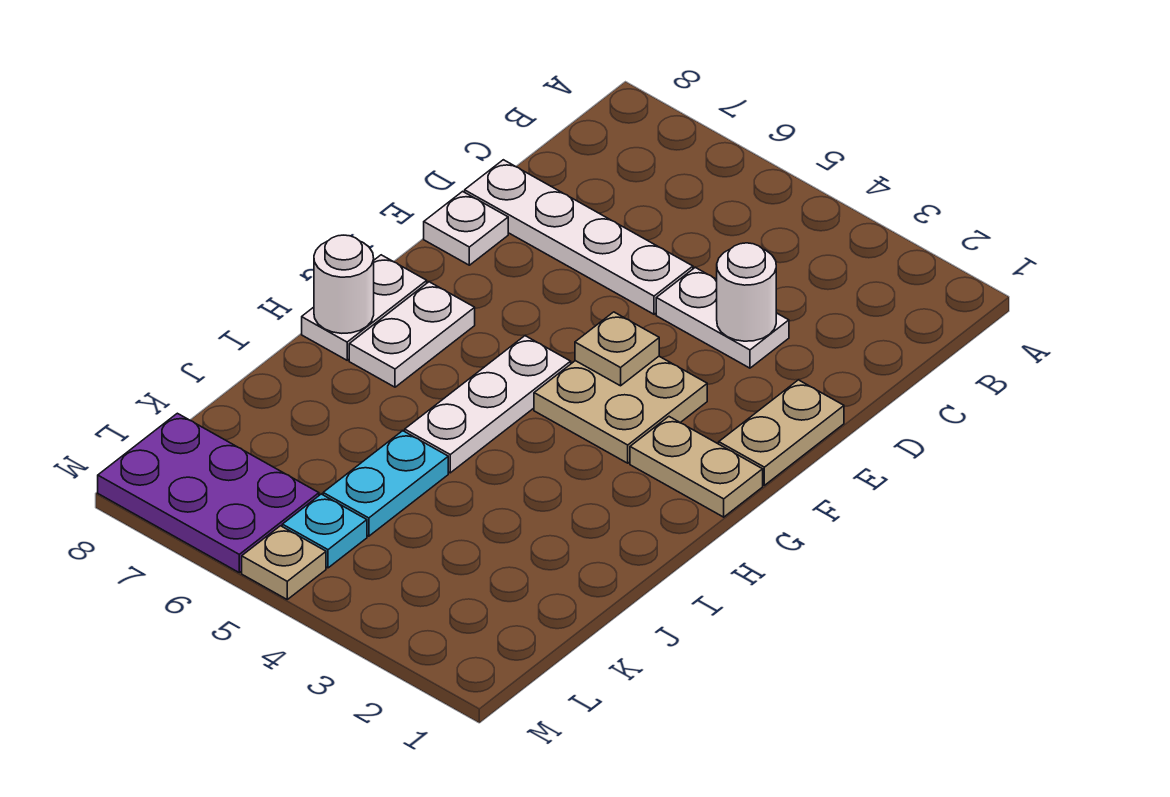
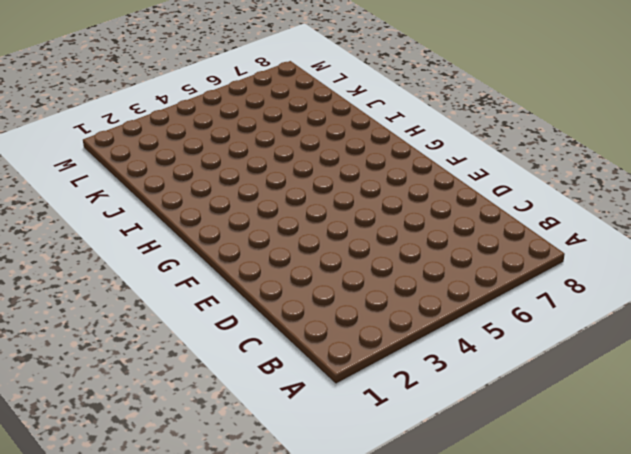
none -> white 1x2 plate [656,268,789,368]
none -> white 1x4 plate [465,160,693,314]
none -> tan 1x2 plate [719,380,844,485]

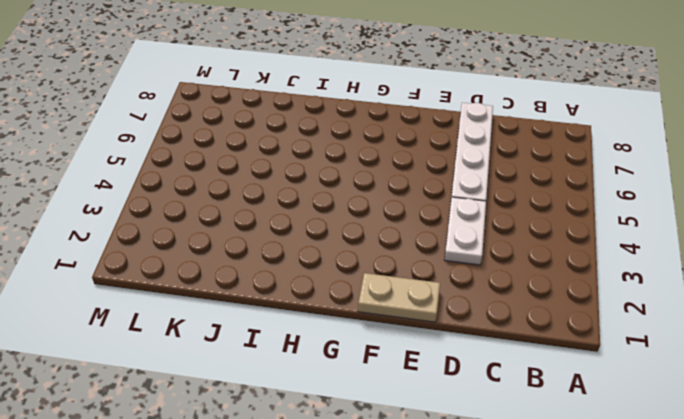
none -> white 1x1 plate [424,191,508,265]
none -> tan 2x2 plate [534,356,707,463]
none -> tan 1x2 plate [630,417,763,517]

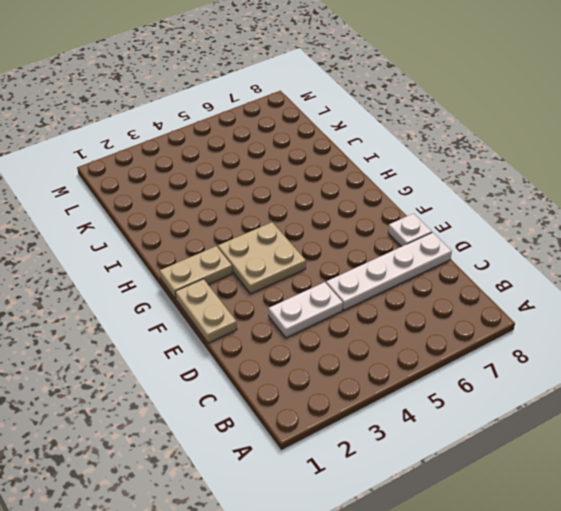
none -> white 1x3 plate [405,336,571,473]
none -> white 1x2 plate [349,282,475,387]
none -> white 1x2 plate [302,255,427,360]

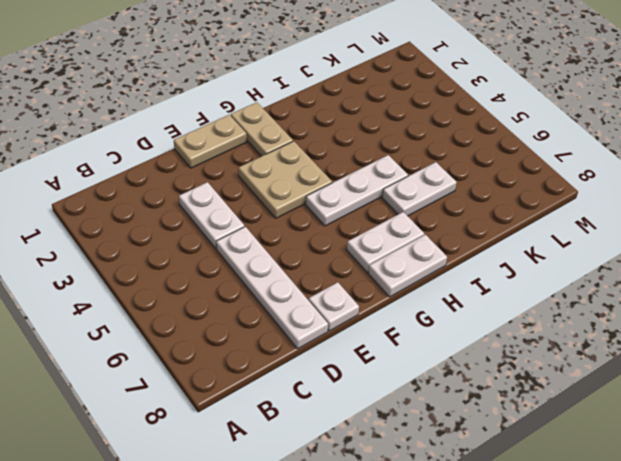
white 1x2 plate [382,162,457,216] -> none
none -> cyan 1x2 plate [323,431,448,536]
none -> cyan 1x1 plate [282,494,367,568]
none -> purple 2x3 plate [98,413,319,573]

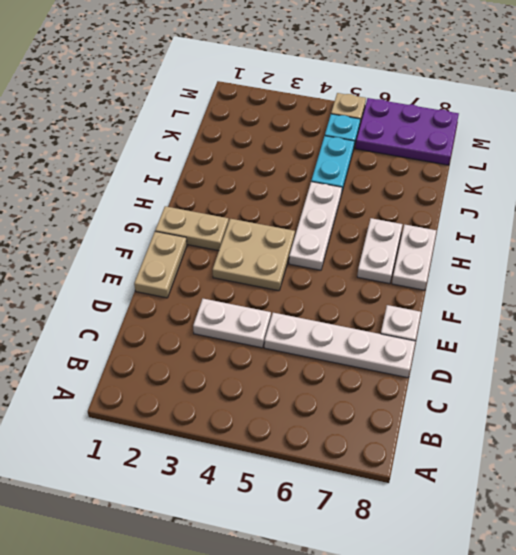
none -> white 1x1 round brick [717,243,776,341]
none -> tan 1x1 plate [575,312,659,386]
none -> white 1x1 round brick [314,235,374,333]

